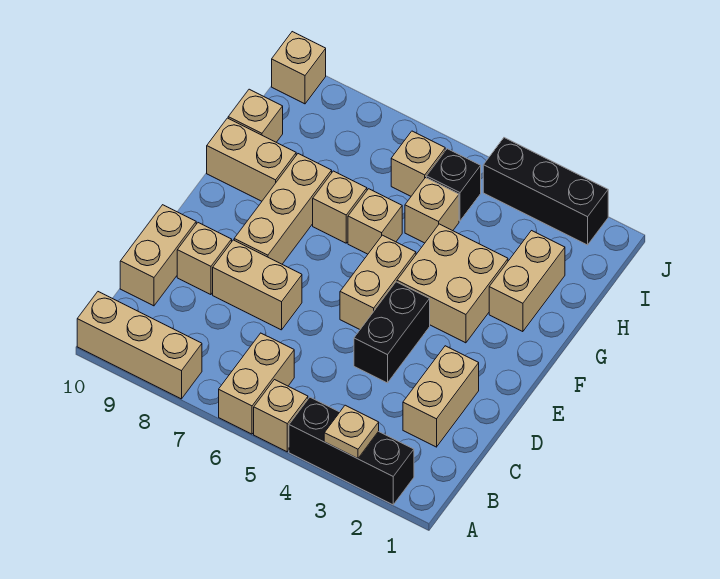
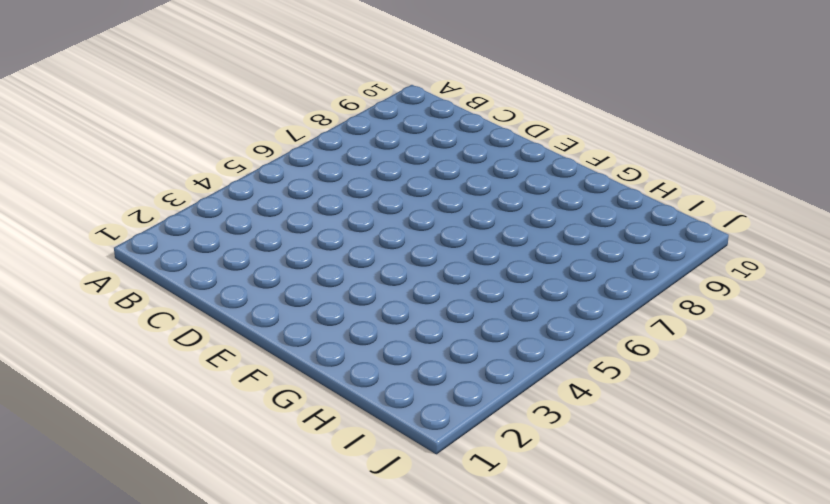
none -> black 1x3 brick [289,397,414,505]
none -> tan 1x1 brick [254,380,308,452]
none -> tan 1x2 brick [219,333,294,434]

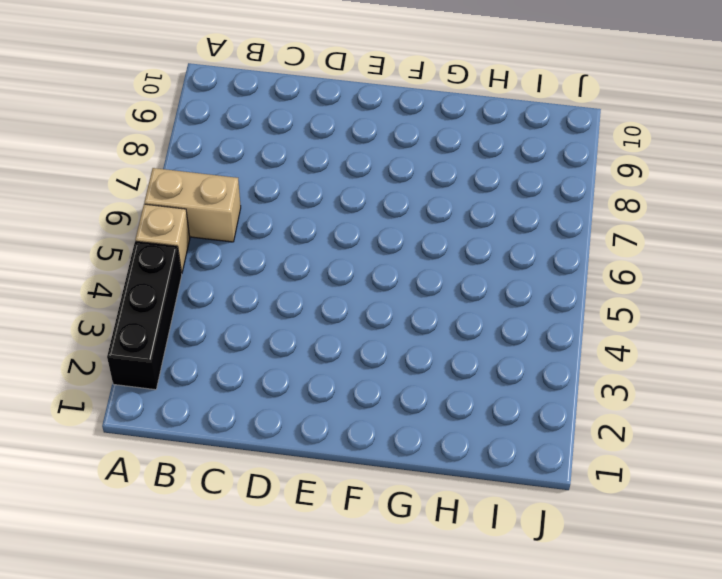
none -> tan 1x3 brick [77,292,202,399]
none -> tan 1x2 brick [403,346,479,447]
none -> tan 1x2 brick [120,205,196,306]

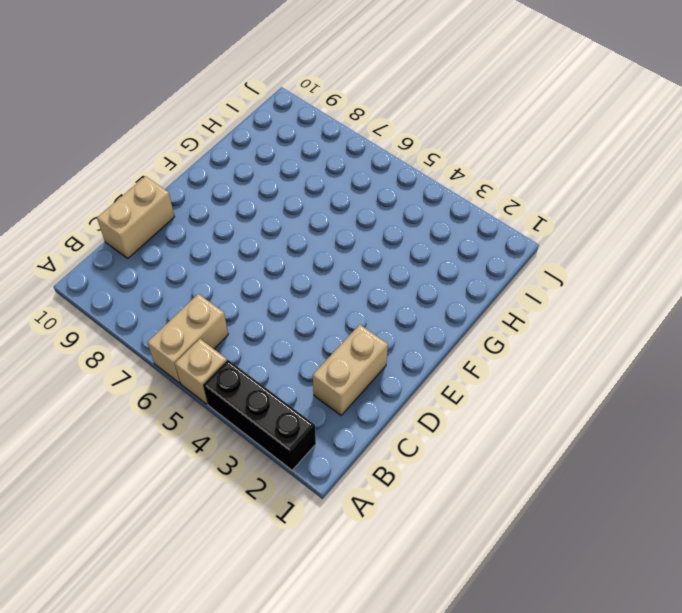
none -> tan 1x3 brick [77,292,202,399]
none -> black 1x2 brick [354,282,430,383]
none -> tan 1x2 brick [213,240,302,330]

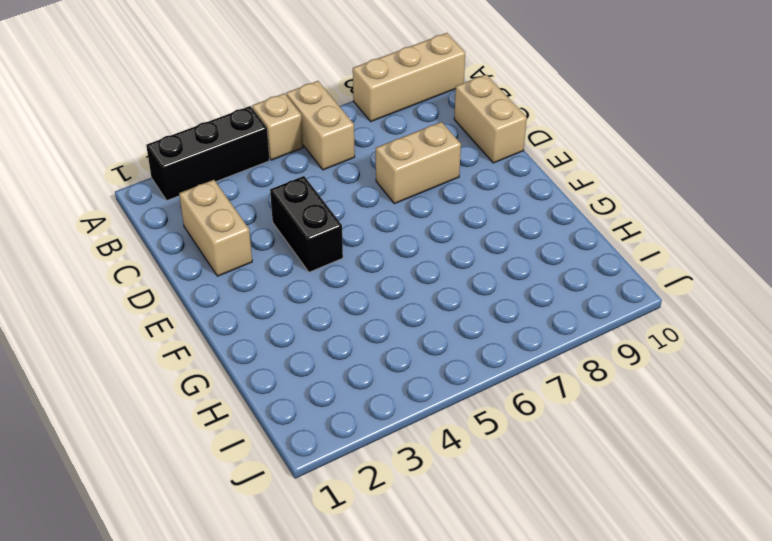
none -> tan 1x1 brick [177,223,232,295]
none -> tan 1x2 brick [340,235,416,329]
none -> tan 1x3 brick [234,154,332,264]

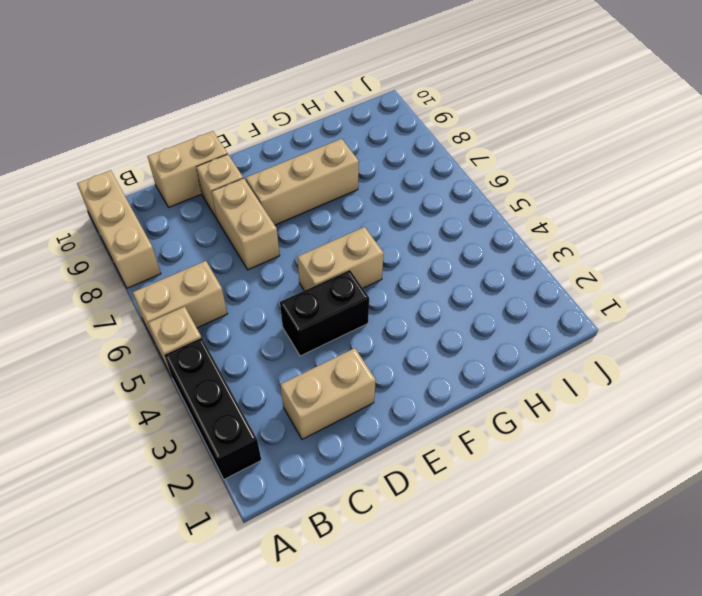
none -> tan 2x2 brick [397,224,508,343]
none -> tan 1x2 brick [489,231,565,332]
none -> tan 1x1 brick [348,189,402,254]

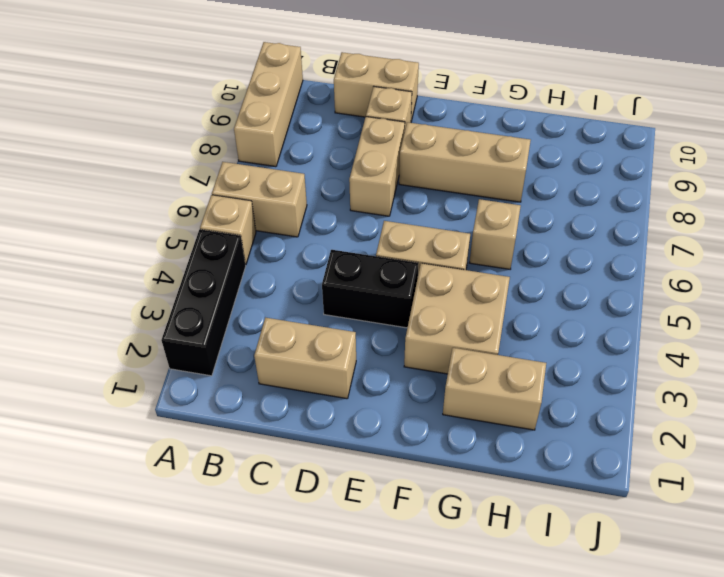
none -> tan 1x1 brick [313,171,367,243]
none -> tan 1x2 brick [207,118,296,201]
none -> tan 1x1 brick [405,178,459,243]

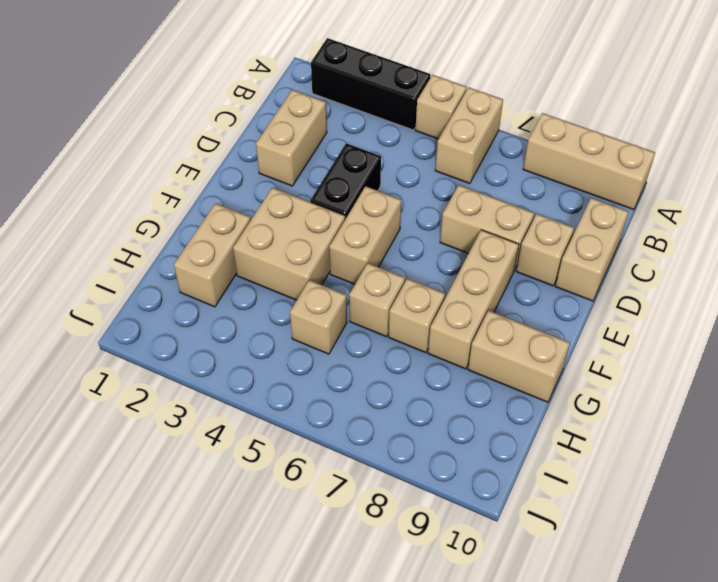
none -> tan 1x1 brick [228,89,283,142]
none -> black 1x1 brick [427,149,481,221]
none -> tan 1x1 brick [391,131,445,196]

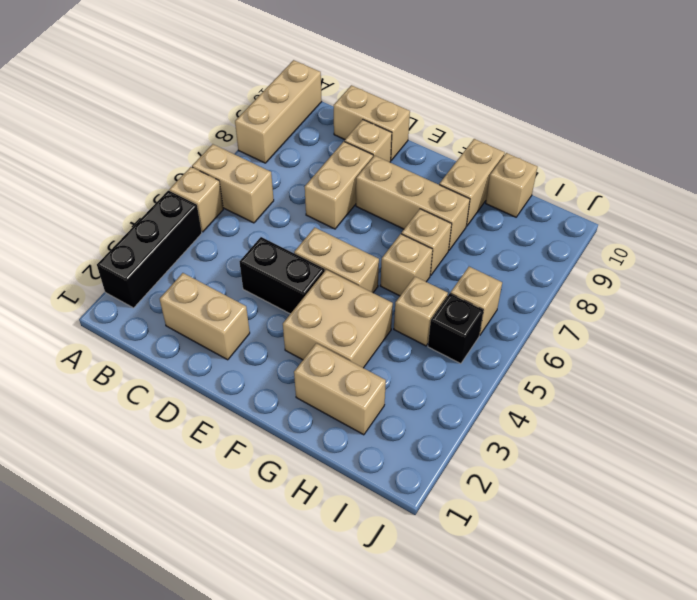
none -> black 1x3 brick [483,138,608,245]
none -> tan 1x1 brick [272,32,326,104]
none -> tan 1x1 plate [324,405,379,459]

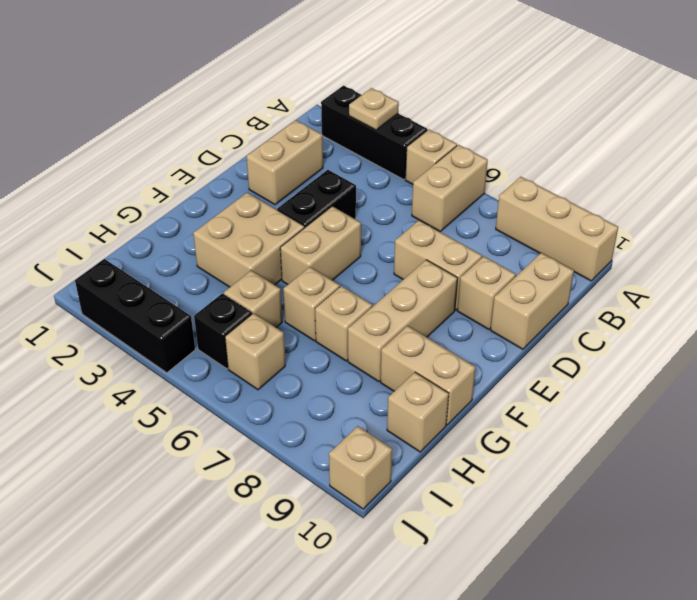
none -> tan 1x2 brick [489,231,565,332]

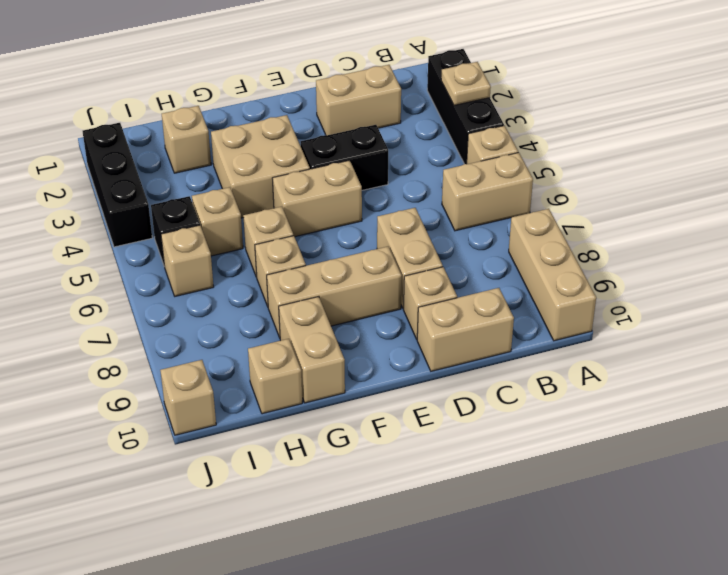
tan 1x1 brick [162,106,211,173] -> tan 1x2 brick [489,231,565,332]

